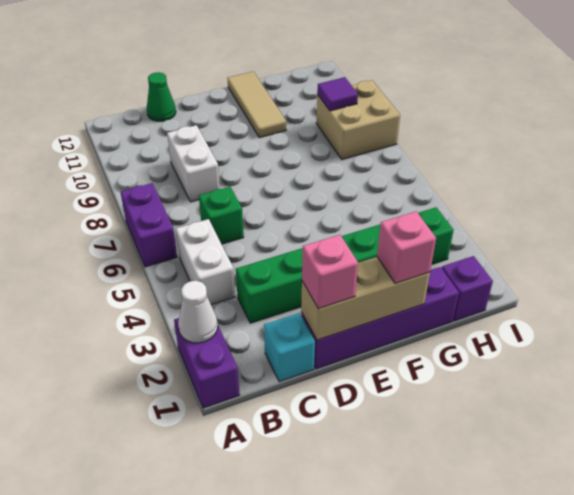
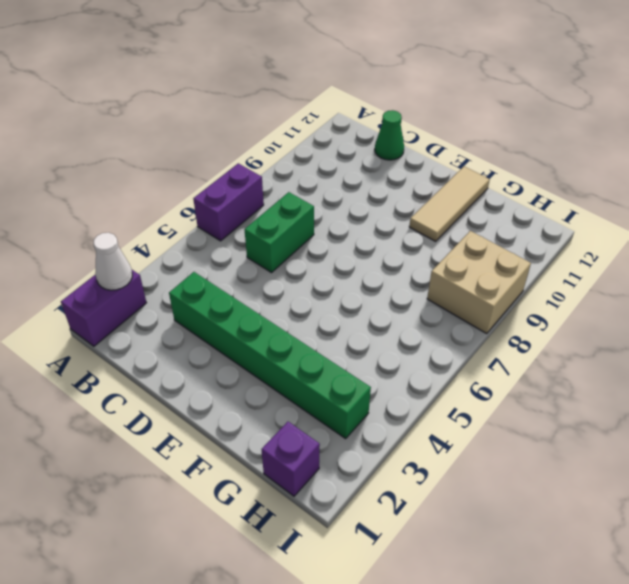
green 1x2 brick [244,192,314,273] -> green 1x1 brick [199,187,244,244]
none -> white 1x2 brick [176,219,235,305]
none -> cyan 1x1 brick [264,313,315,382]
none -> white 1x2 brick [167,125,220,202]

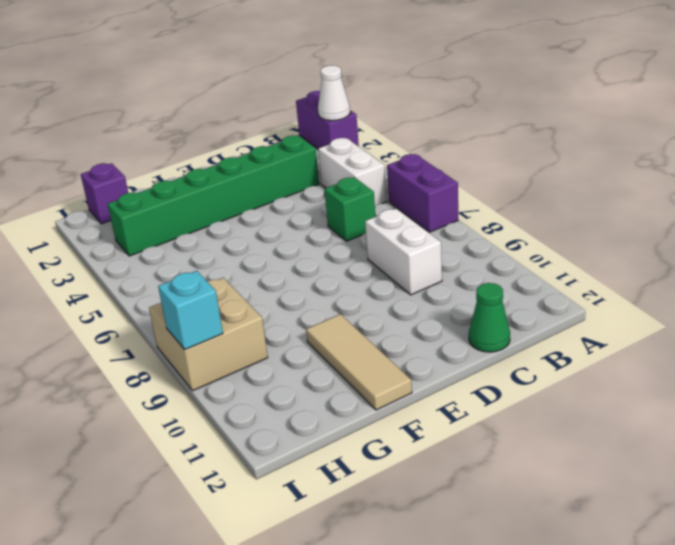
cyan 1x1 brick [158,271,223,350] -> cyan 1x1 brick moved to [264,313,315,382]
none -> purple 1x4 brick [301,267,459,369]
none -> tan 1x3 brick [301,257,430,340]
none -> purple 1x1 tile [317,77,358,111]

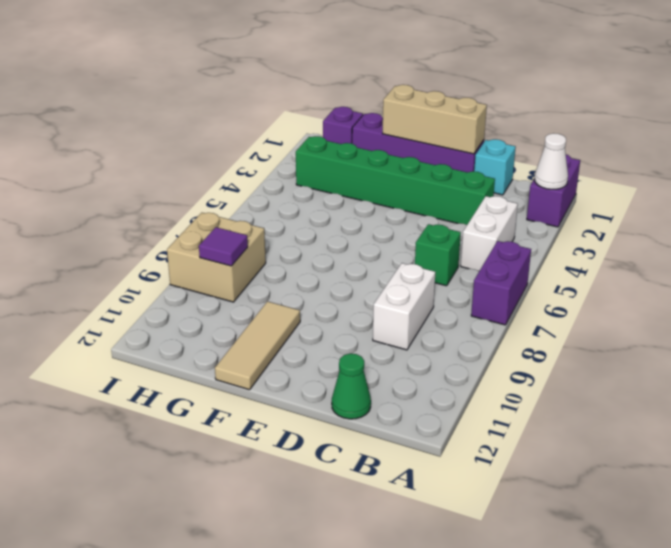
none -> pink 1x1 brick [302,235,358,309]
none -> pink 1x1 brick [377,211,436,284]

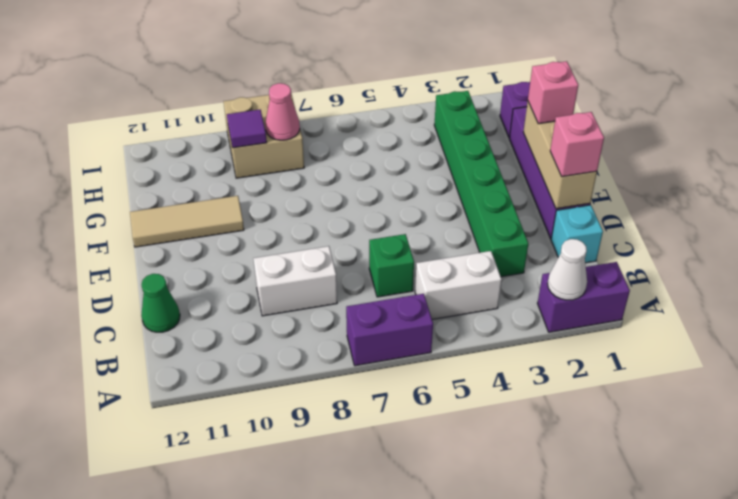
pink 1x1 cone [265,83,300,140] -> none

